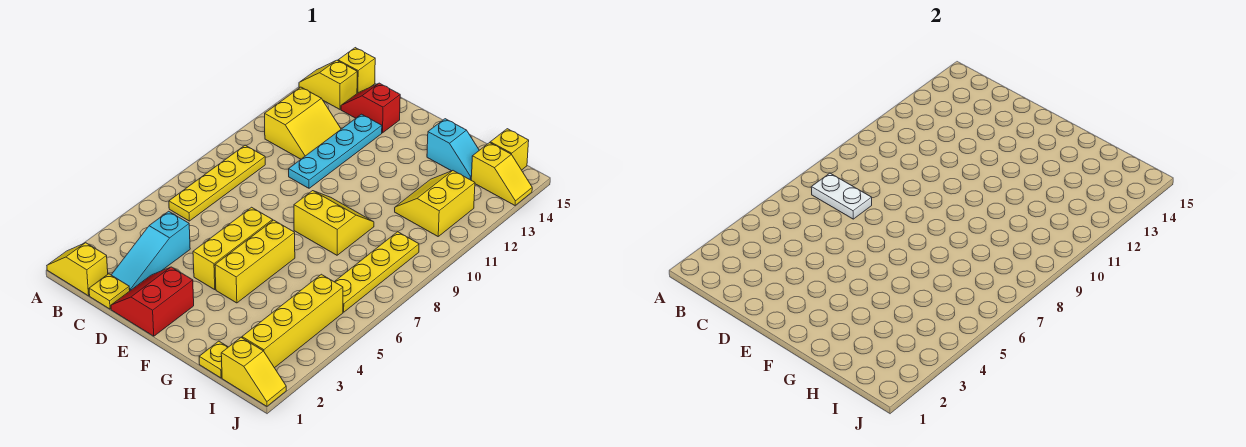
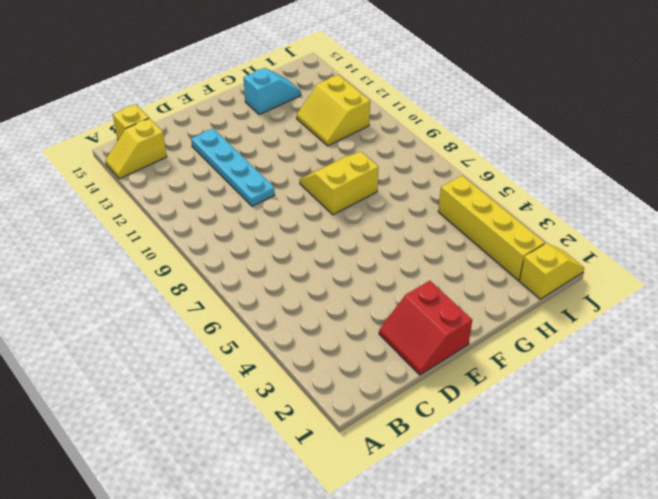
none -> yellow 1x2 slope [47,243,108,296]
none -> yellow 1x4 plate [169,145,265,221]
none -> yellow 2x2 slope [265,87,341,159]

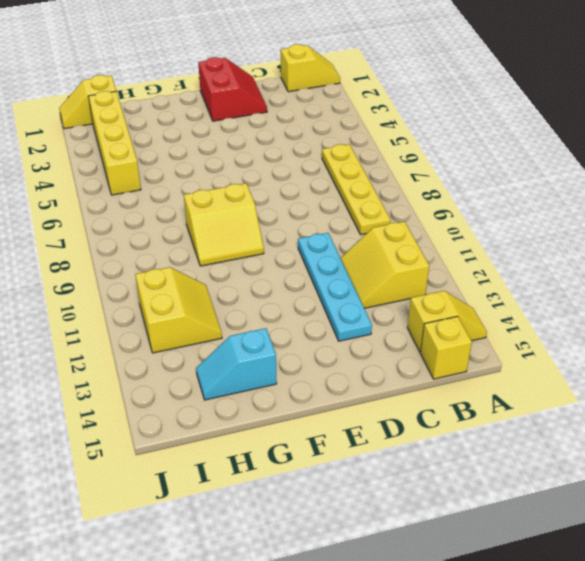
none -> yellow 1x1 plate [89,274,130,309]
none -> cyan 1x3 slope [112,211,190,291]
none -> red 1x2 slope [341,83,400,133]

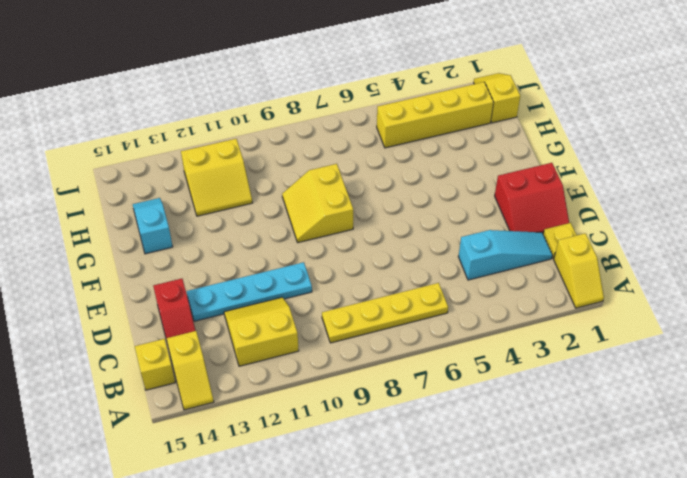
none -> yellow 1x3 brick [193,207,273,289]
none -> yellow 1x3 brick [215,220,295,303]
none -> yellow 1x1 plate [199,341,228,378]

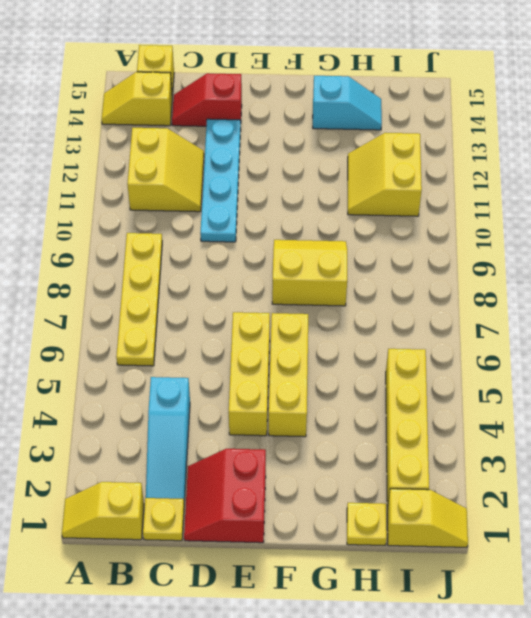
none -> yellow 1x4 plate [335,232,419,312]
none -> yellow 1x2 slope [471,143,532,205]
none -> yellow 1x1 brick [490,129,529,170]

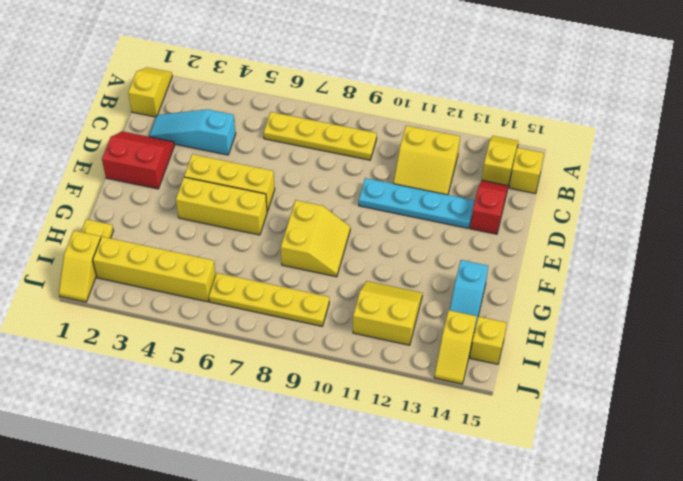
none -> yellow 1x1 plate [89,274,130,309]
none -> white 1x2 plate [811,173,872,219]

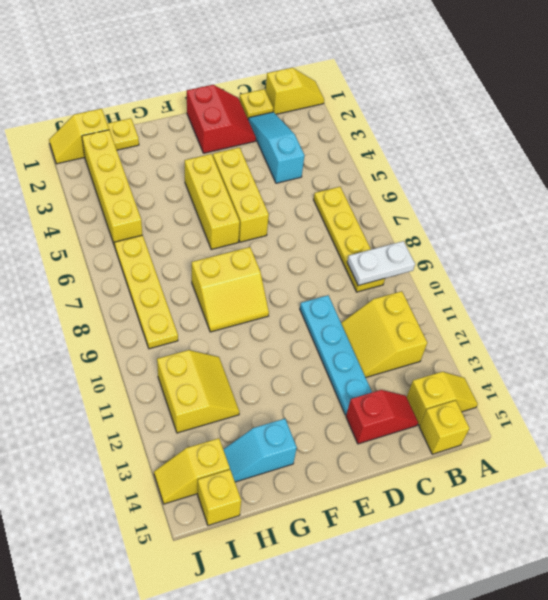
white 1x2 plate [347,241,415,285] -> white 1x2 plate moved to [811,173,872,219]

